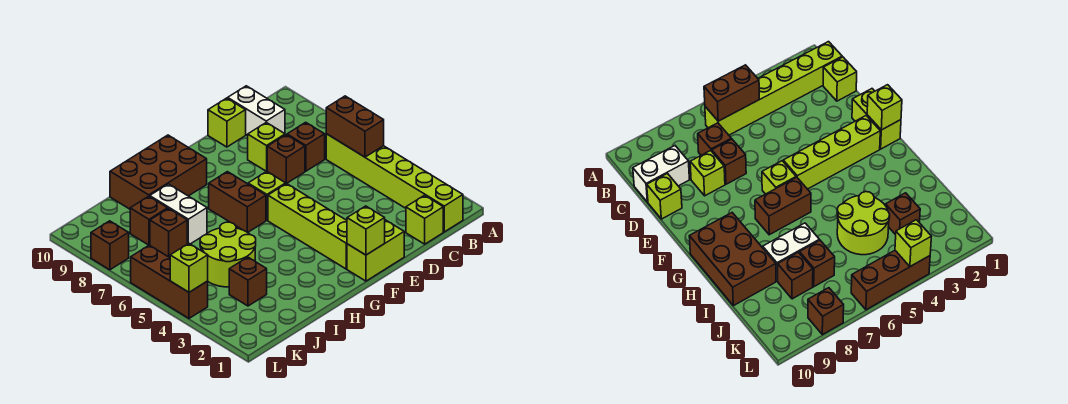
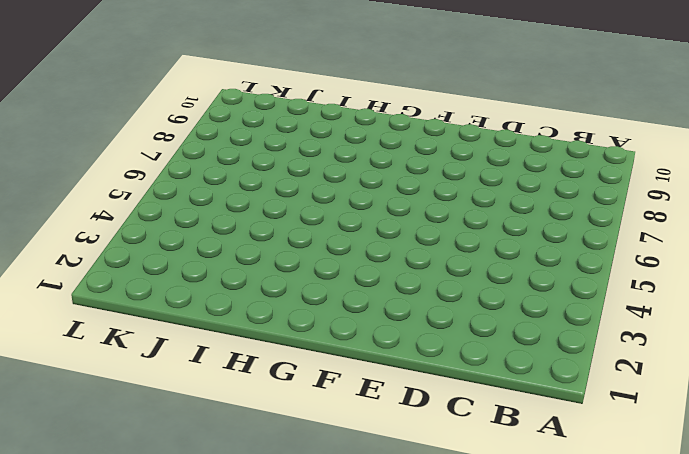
none -> lime 1x6 brick [326,134,463,232]
none -> lime 1x1 brick [406,195,443,244]
none -> brown 1x1 brick [287,122,325,171]

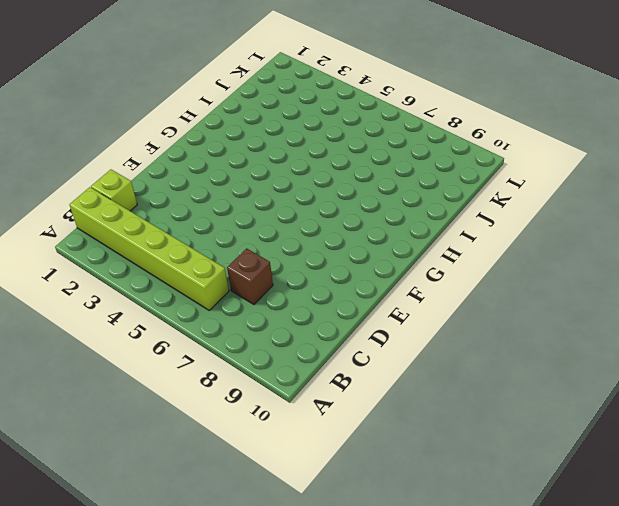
none -> white 1x2 brick [228,86,285,136]
none -> brown 1x1 brick [267,135,305,184]
none -> lime 1x1 brick [248,122,285,171]

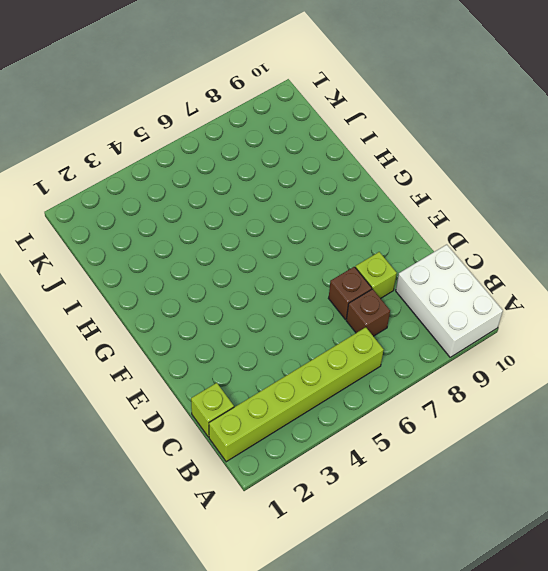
white 2x3 brick [396,245,503,357] -> white 1x2 brick [228,86,285,136]
none -> lime 1x1 brick [208,98,246,147]
none -> lime 1x2 brick [347,220,404,281]
none -> lime 1x4 brick [268,184,347,269]

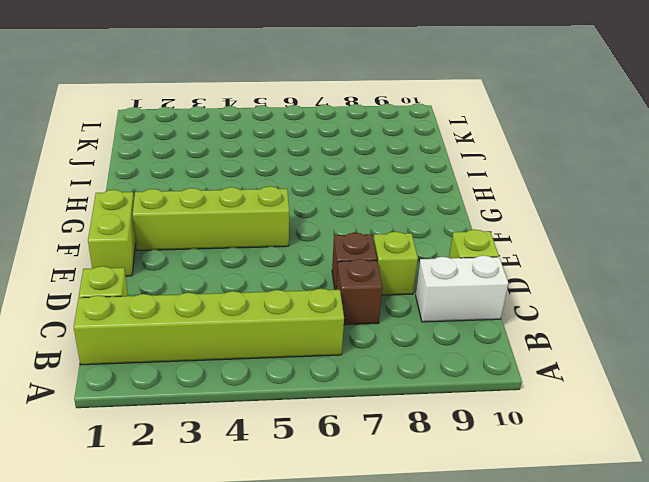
none -> lime 1x1 brick [248,171,286,220]
none -> brown 1x2 brick [209,172,266,233]
none -> brown 2x3 brick [110,135,207,209]

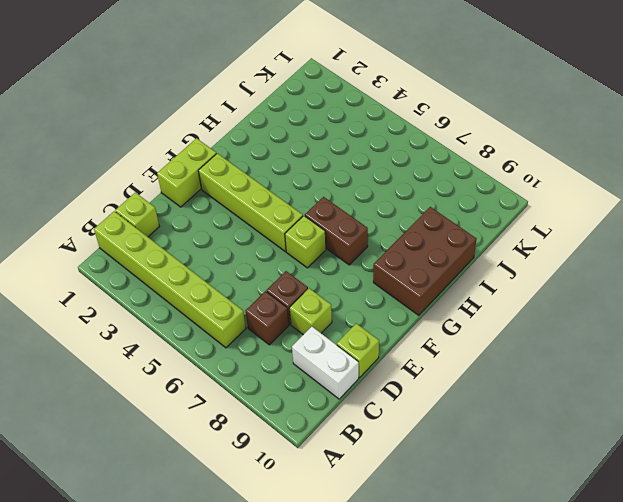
none -> lime 2x2 round brick [200,222,256,287]
none -> white 1x2 brick [150,184,207,244]
none -> brown 1x1 brick [229,257,267,306]

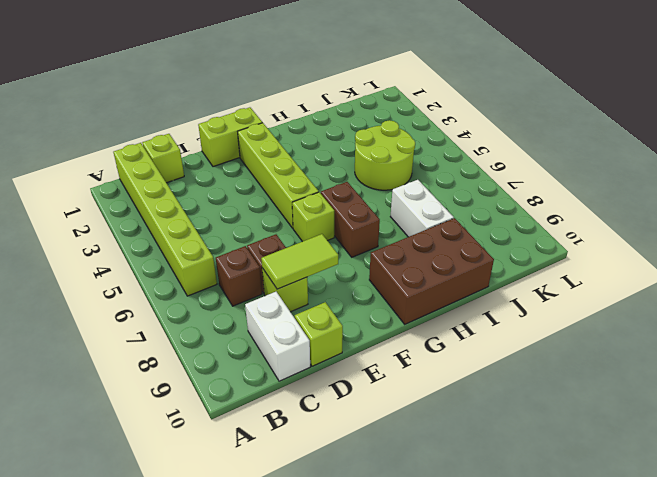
lime 1x2 tile [261,234,338,289] -> none
none -> brown 1x1 brick [229,257,267,306]
none -> brown 1x1 brick [150,208,187,257]
none -> brown 1x1 brick [130,196,168,245]

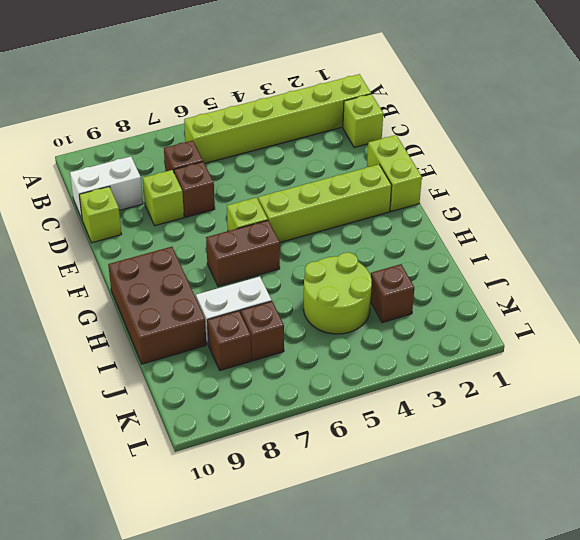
none -> brown 1x3 brick [131,245,208,318]
none -> brown 1x1 brick [91,221,129,270]
none -> brown 1x2 brick [326,96,384,157]

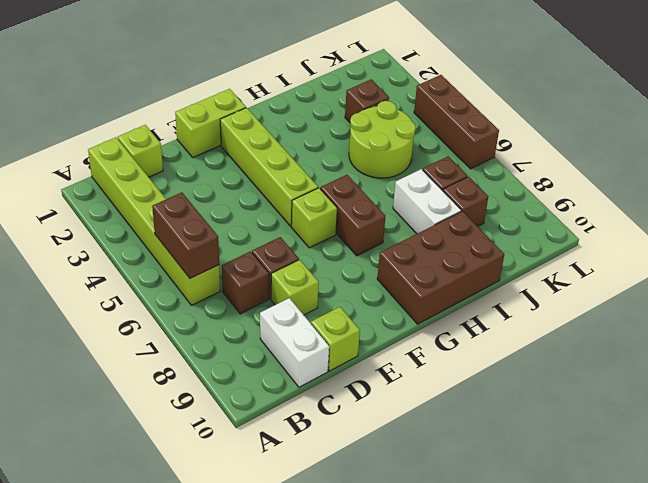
none -> brown 1x1 brick [91,221,129,270]
none -> lime 1x1 brick [347,206,385,255]
none -> lime 1x1 brick [170,243,208,292]

